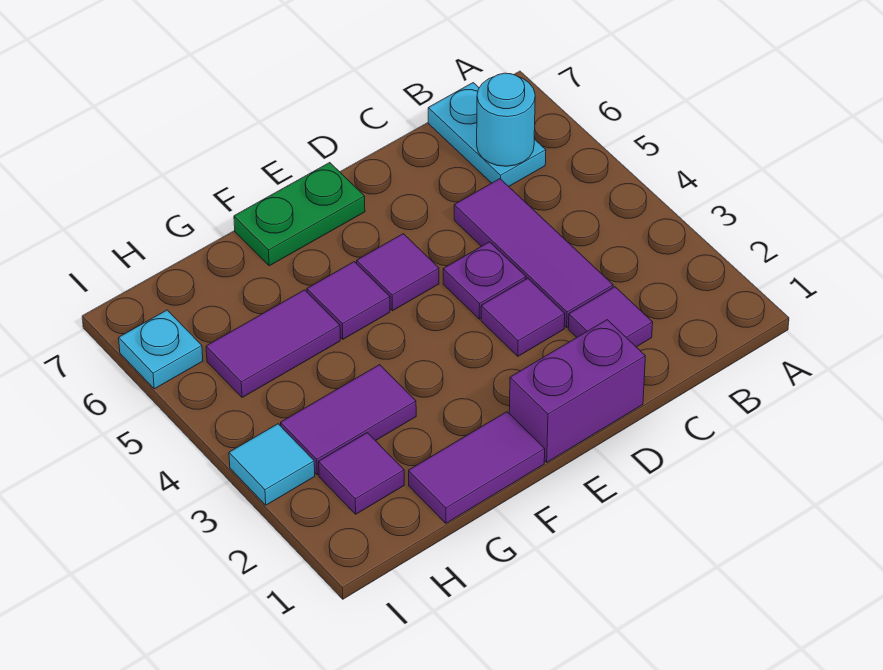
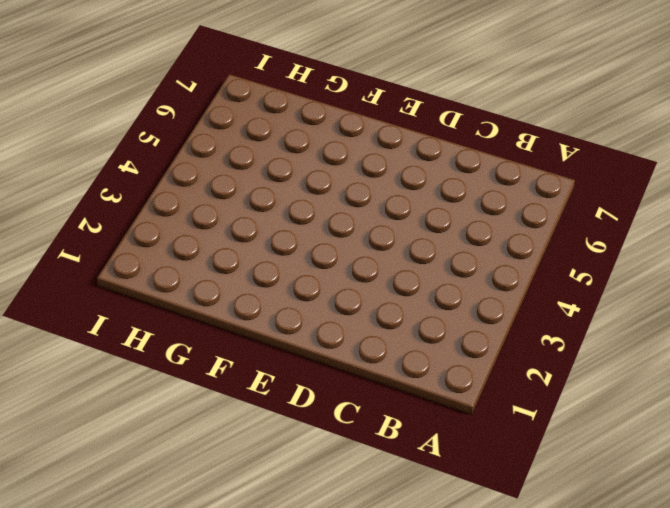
none -> cyan 1x2 plate [428,83,546,186]
none -> purple 1x1 tile [568,287,653,347]
none -> purple 1x3 tile [454,179,613,327]

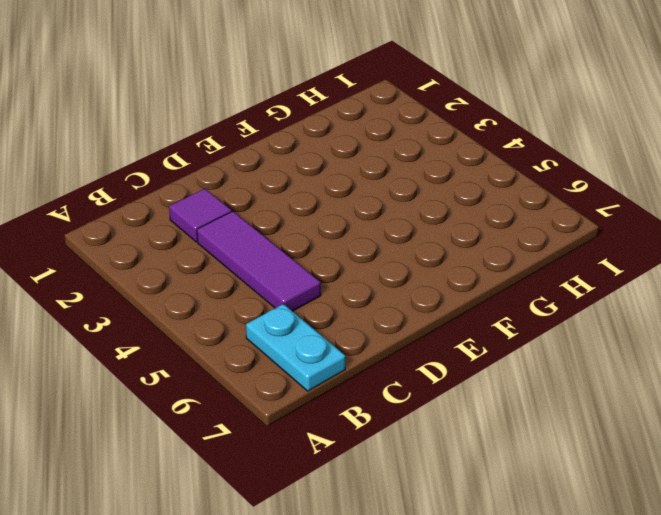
none -> purple 1x2 brick [509,320,645,462]
none -> purple 1x1 tile [481,278,565,356]
none -> purple 1x1 plate [443,242,526,319]

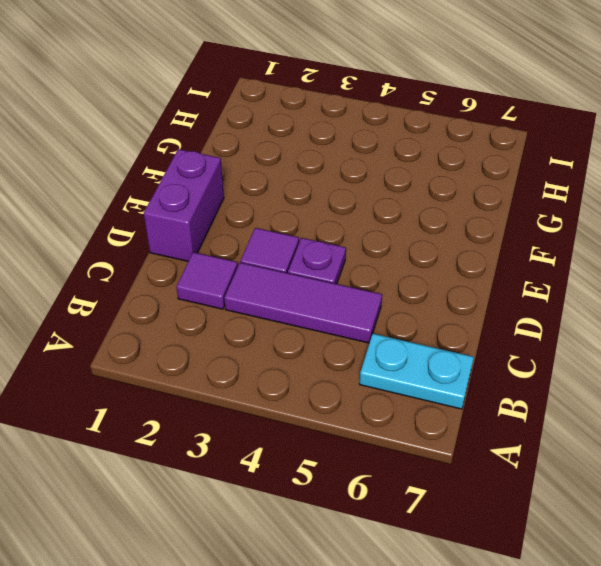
none -> purple 1x1 tile [357,234,439,311]
none -> green 1x2 plate [234,163,365,266]
none -> purple 1x2 tile [409,412,545,523]

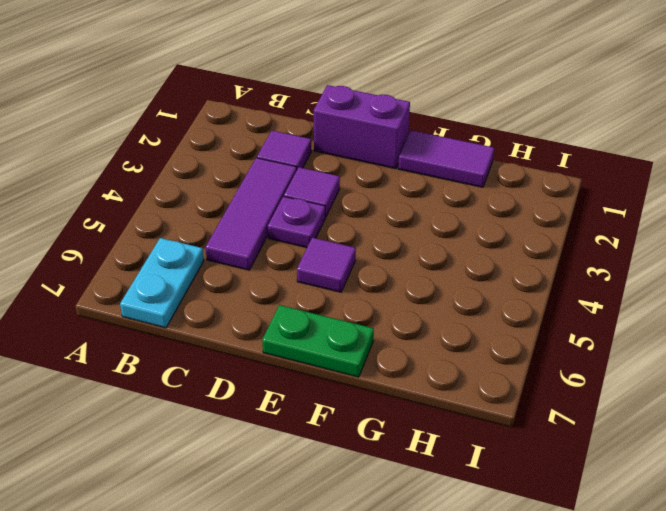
none -> purple 1x1 tile [307,262,390,339]
none -> purple 1x2 tile [281,365,416,475]
none -> purple 1x2 tile [206,290,340,398]

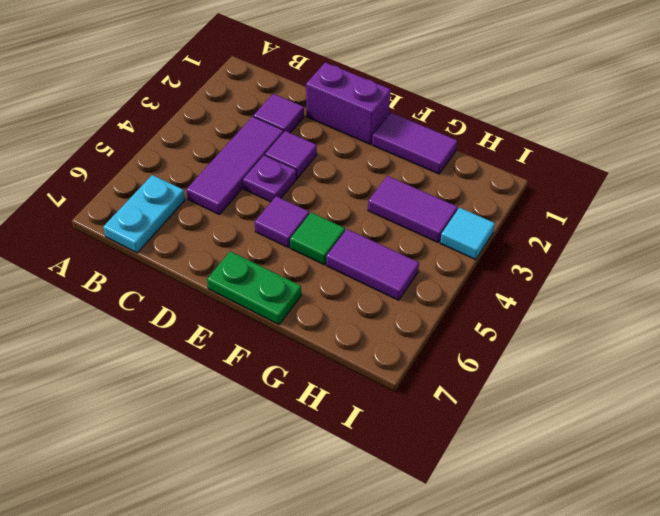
green 1x1 tile [290,212,345,265] -> purple 1x1 tile [307,262,390,339]
none -> purple 1x1 tile [319,433,404,514]
none -> cyan 1x1 plate [119,310,203,389]
none -> cyan 1x1 round brick [477,73,535,166]

